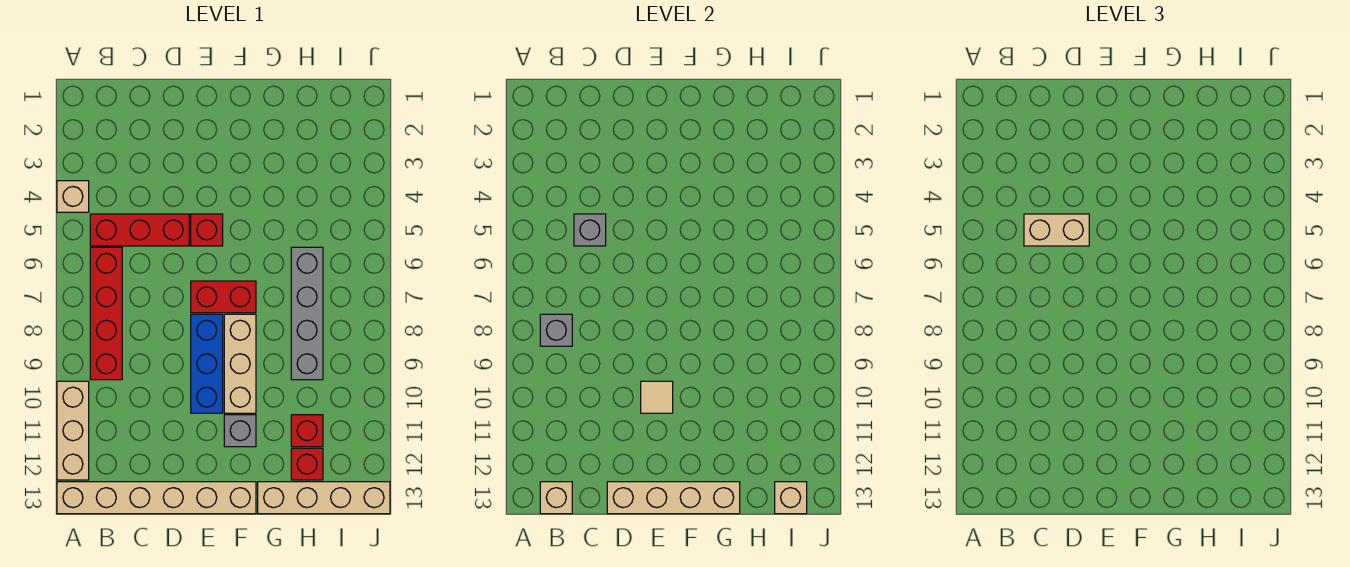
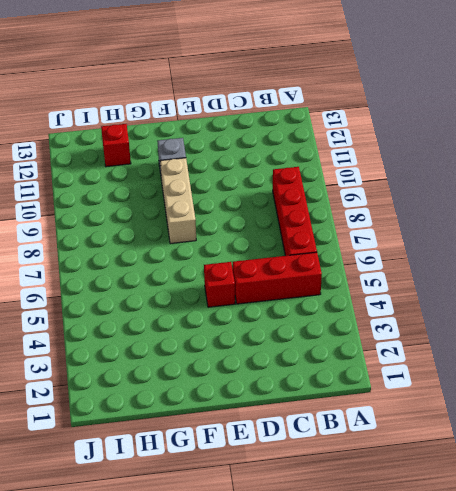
none -> tan 1x1 brick [57,181,89,212]
none -> tan 1x3 brick [57,381,89,480]
none -> tan 1x6 brick [57,482,256,514]

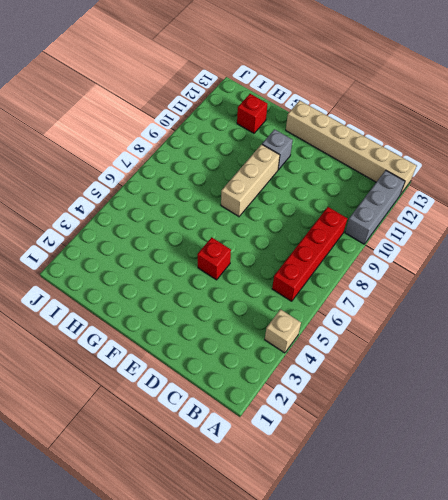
grey 1x3 brick [345,170,405,244] -> tan 1x3 brick [57,381,89,480]
none -> red 1x3 brick [90,214,189,246]
none -> red 1x2 brick [191,281,256,313]
none -> blue 1x3 brick [191,314,223,413]

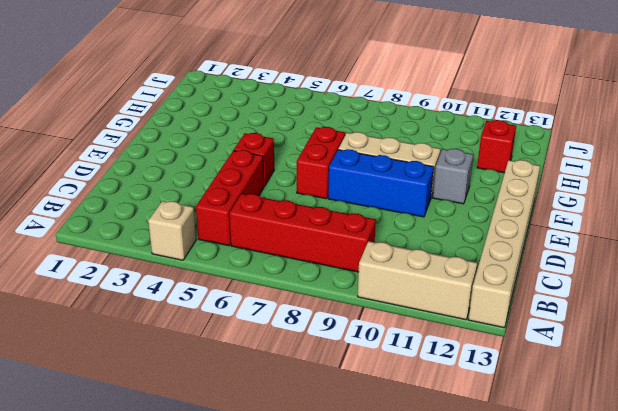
none -> tan 1x4 brick [258,482,390,514]
none -> grey 1x4 brick [291,247,323,380]
none -> red 1x1 brick [291,415,323,447]

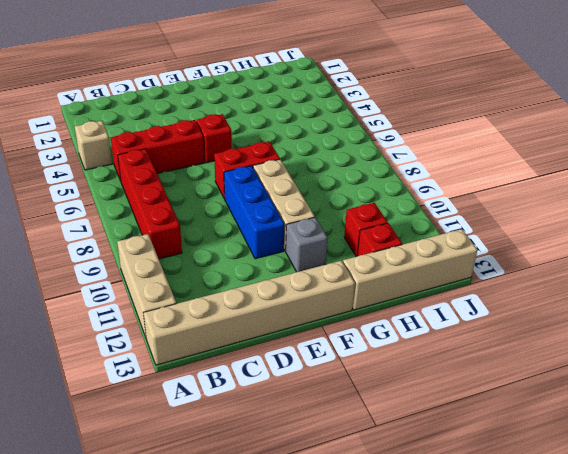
none -> grey 1x4 brick [291,247,323,380]
none -> grey 1x1 brick [540,314,572,346]
none -> tan 1x1 brick [540,482,572,514]

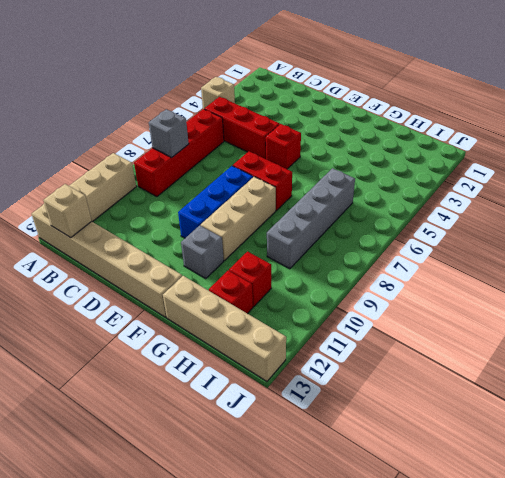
none -> grey 1x1 brick [574,214,606,246]
none -> tan 1x4 brick [607,482,740,514]
none -> tan 1x1 tile [641,381,673,413]

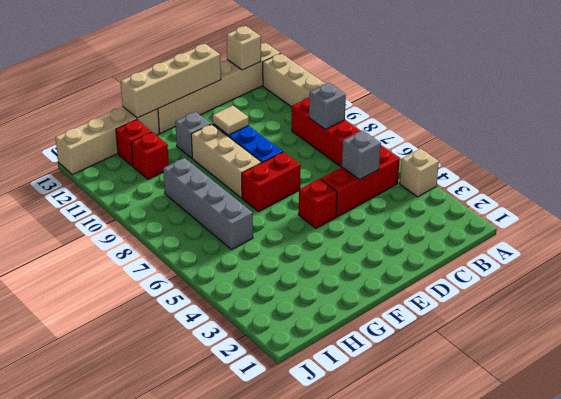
none -> tan 1x1 brick [775,482,807,514]
none -> tan 1x2 brick [1024,214,1089,246]

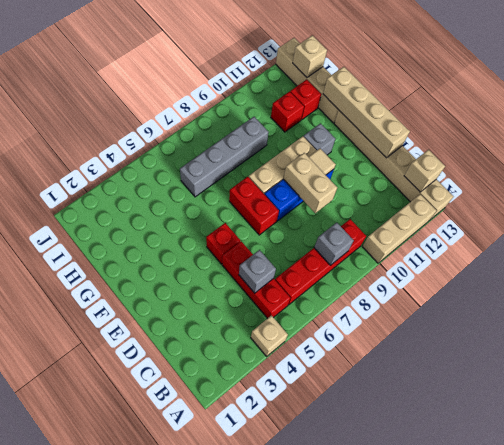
tan 1x2 brick [284,153,337,213] -> tan 1x2 brick moved to [1024,214,1089,246]

